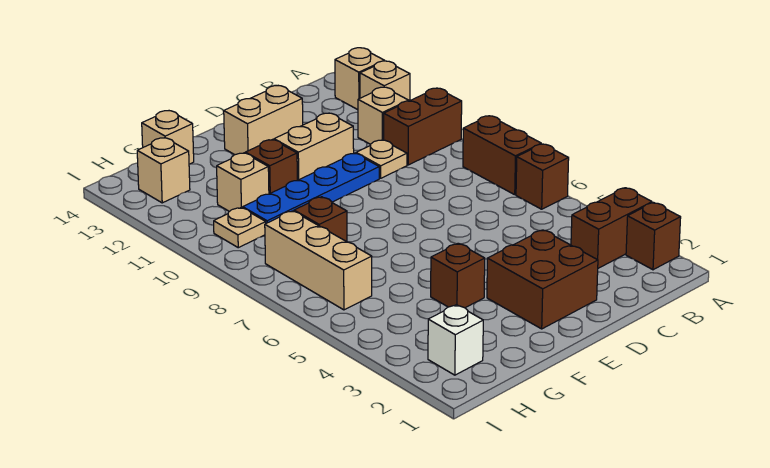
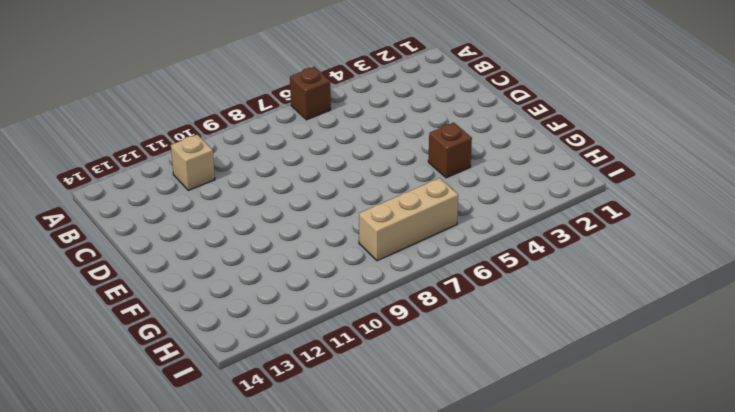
none -> brown 1x1 brick [626,203,681,270]
none -> brown 1x2 brick [571,188,652,268]
none -> brown 1x2 brick [463,116,541,195]

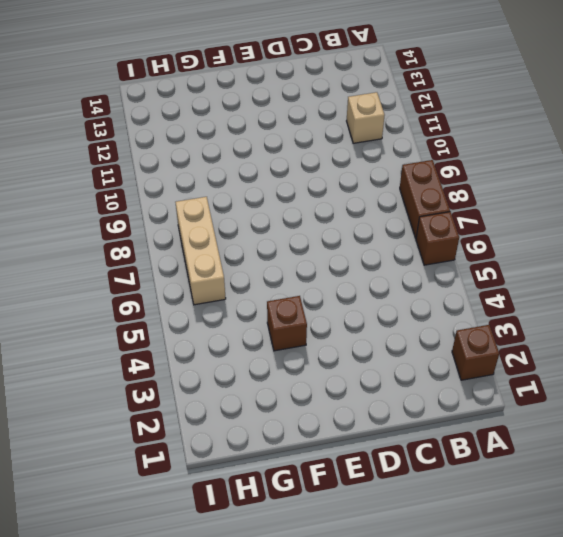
none -> brown 1x2 brick [571,188,652,268]
none -> brown 1x2 brick [384,88,462,165]
none -> tan 1x1 brick [360,61,410,101]

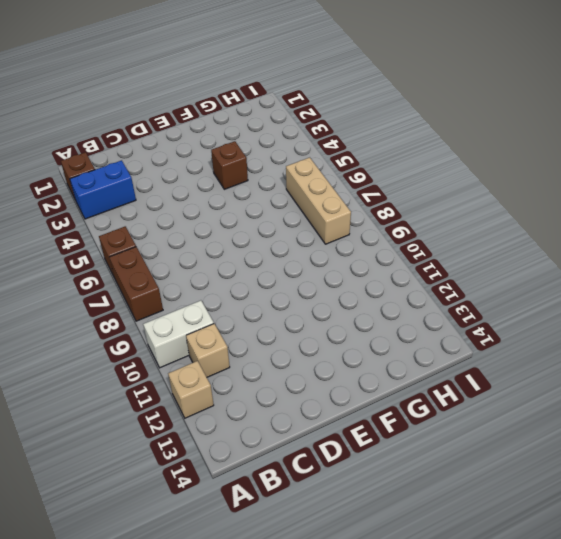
blue 1x2 brick [70,160,136,219] -> brown 1x2 brick [571,188,652,268]
white 1x2 brick [143,300,214,368] -> brown 1x2 brick [384,88,462,165]
none -> tan 1x1 brick [335,48,384,110]
none -> tan 1x1 plate [356,140,407,178]
none -> brown 2x2 brick [487,230,598,329]

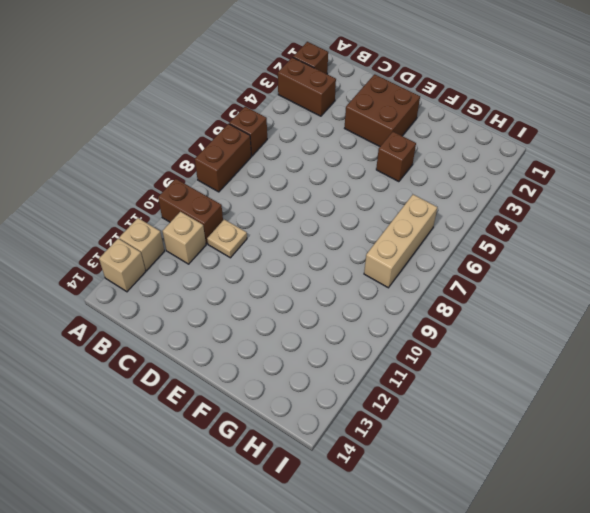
none -> blue 1x4 plate [243,153,379,223]
none -> tan 1x2 brick [274,113,354,180]
none -> tan 1x2 brick [224,86,303,155]

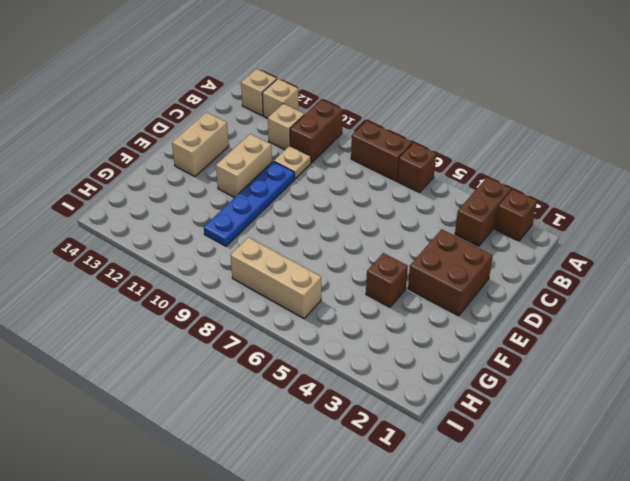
none -> brown 1x1 brick [245,139,297,194]
none -> brown 1x1 brick [294,197,347,242]
none -> tan 1x1 brick [217,153,269,211]

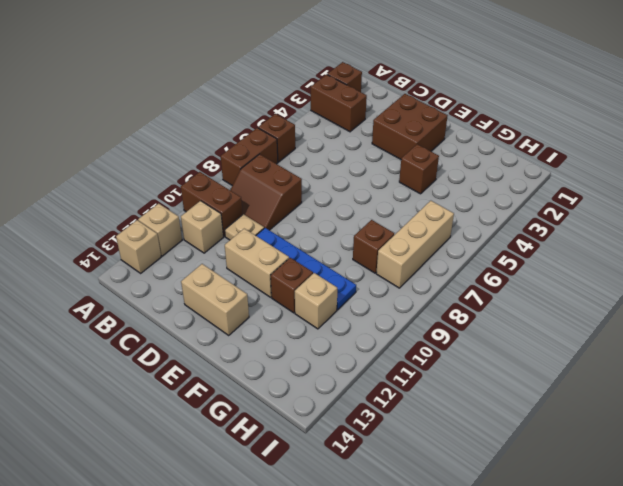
brown 2x2 slope [230,154,302,230] -> none
none -> tan 1x1 brick [142,111,194,164]
none -> white 1x1 brick [428,305,483,375]
none -> tan 1x1 plate [214,208,266,248]

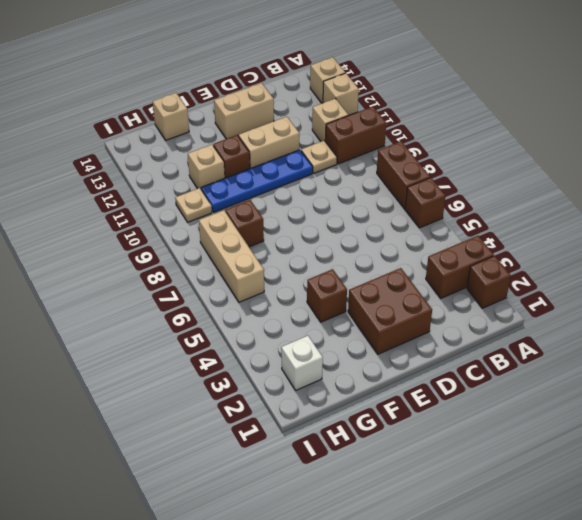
none -> tan 1x1 brick [137,138,190,203]

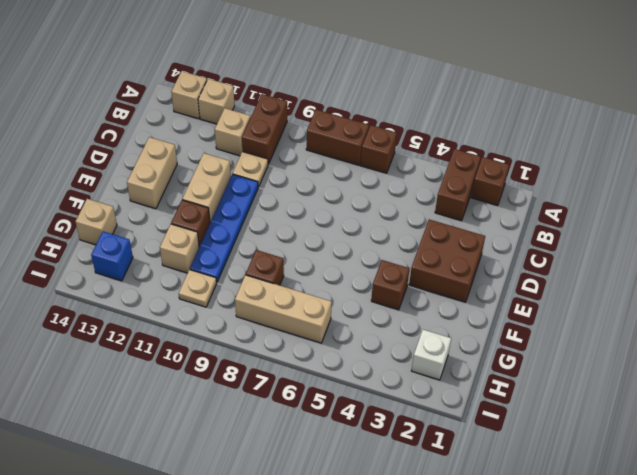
blue 1x1 brick [91,231,133,281] -> tan 1x1 brick [137,138,190,203]

